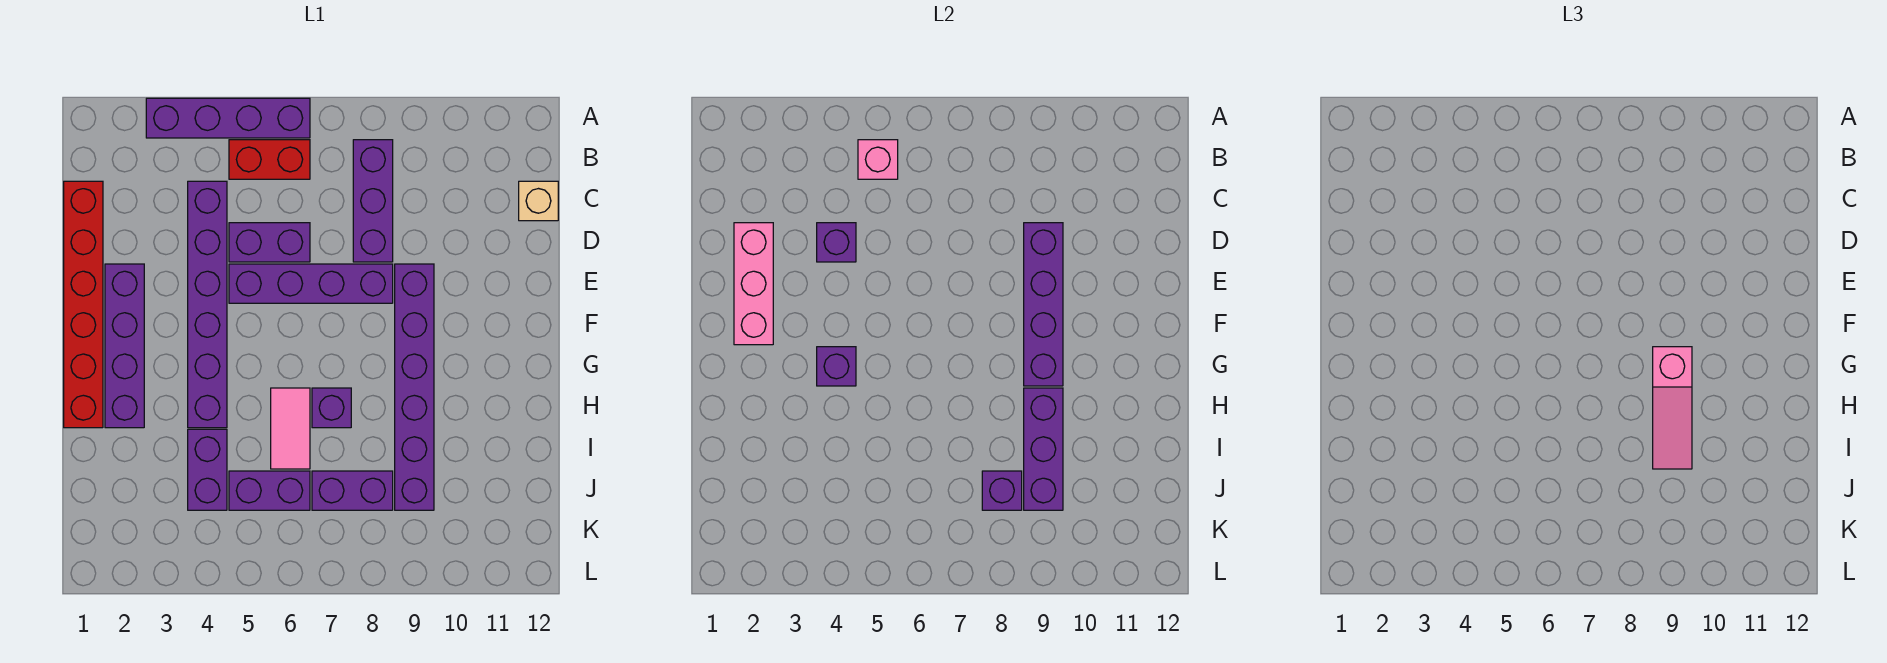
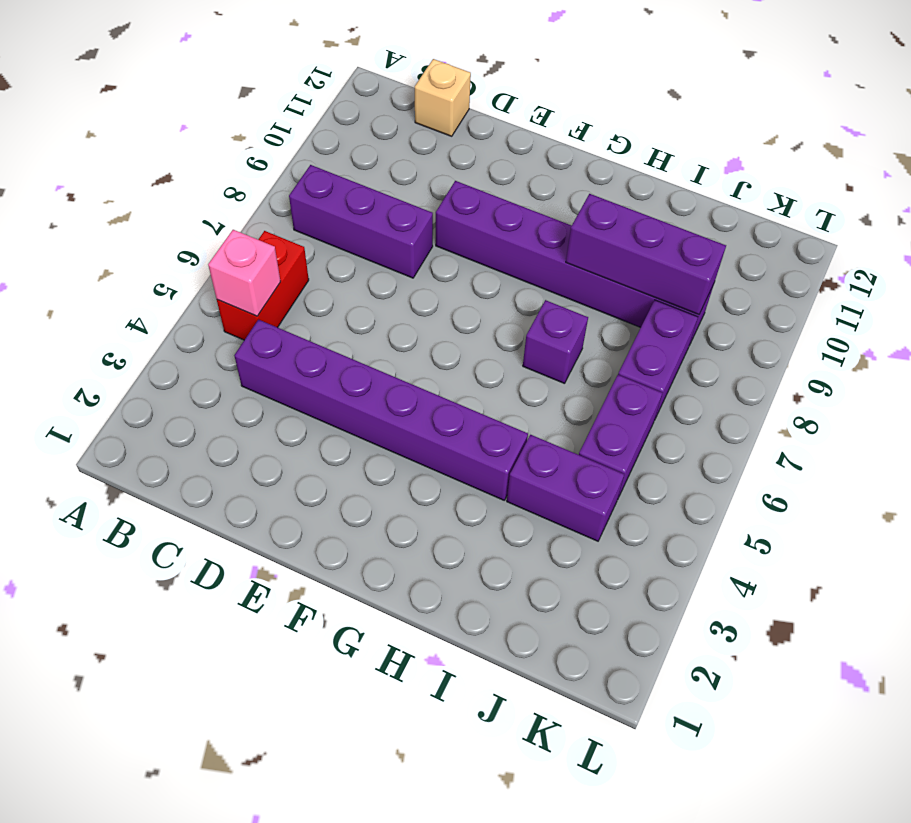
none -> purple 1x4 brick [146,98,310,138]
none -> red 1x6 brick [64,181,103,428]
none -> purple 1x2 brick [229,223,310,262]

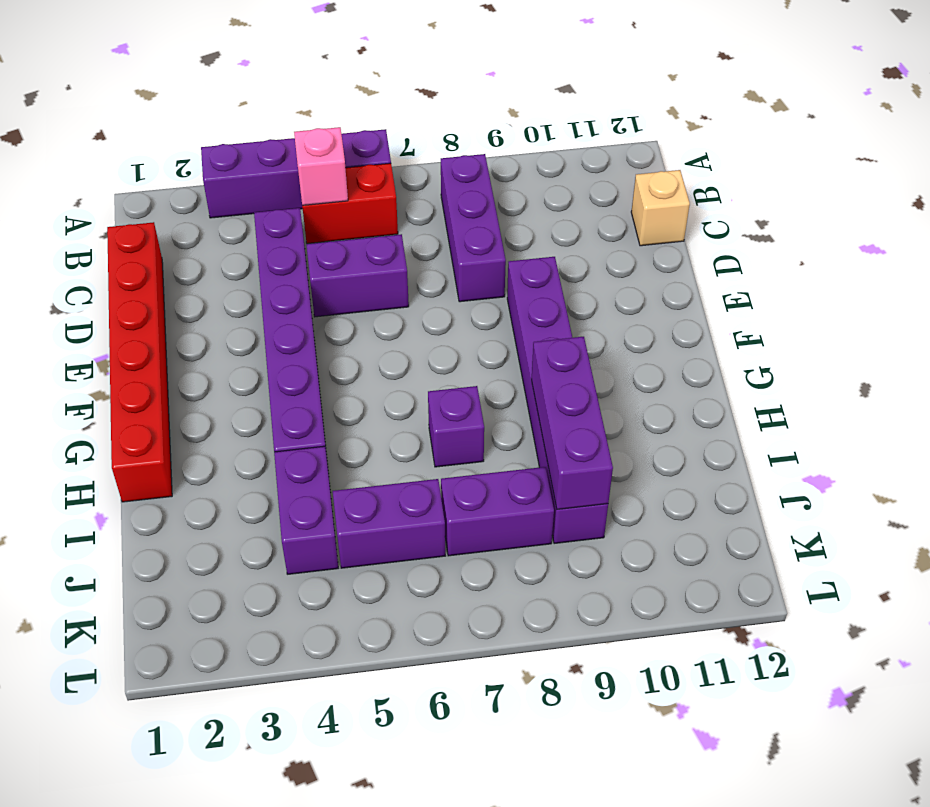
none -> purple 1x4 brick [105,264,144,428]
none -> purple 1x4 brick [229,264,393,303]
none -> pink 1x2 tile [271,388,310,469]

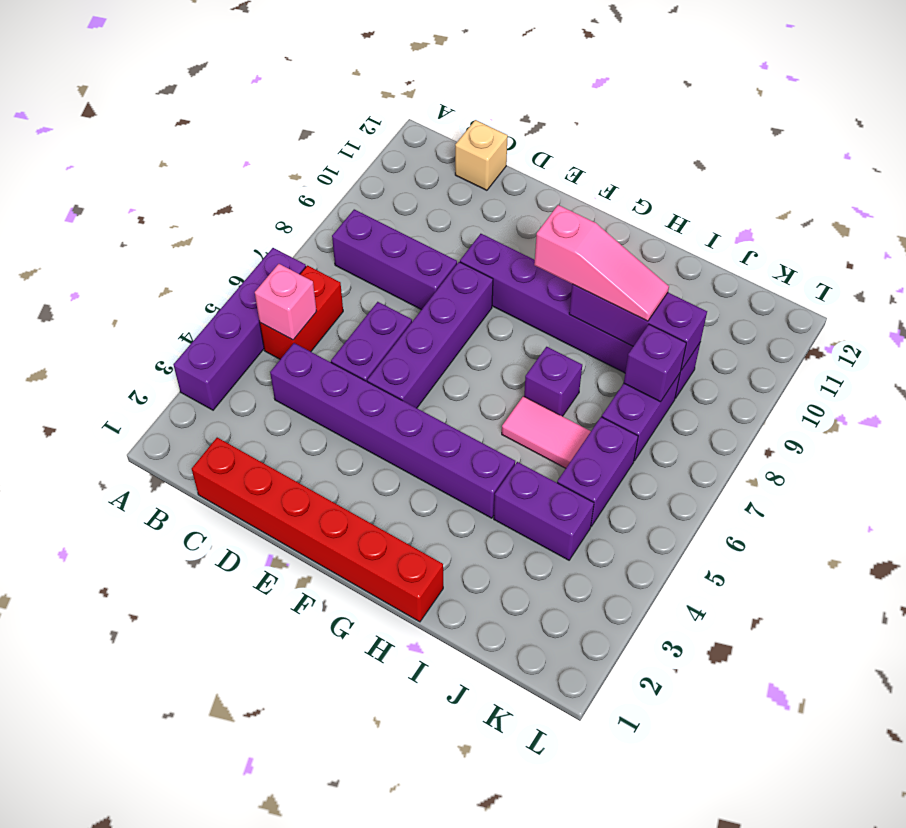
none -> purple 1x4 brick [105,264,144,428]
none -> pink 1x3 brick [734,223,773,345]
none -> purple 1x1 brick [817,223,856,262]

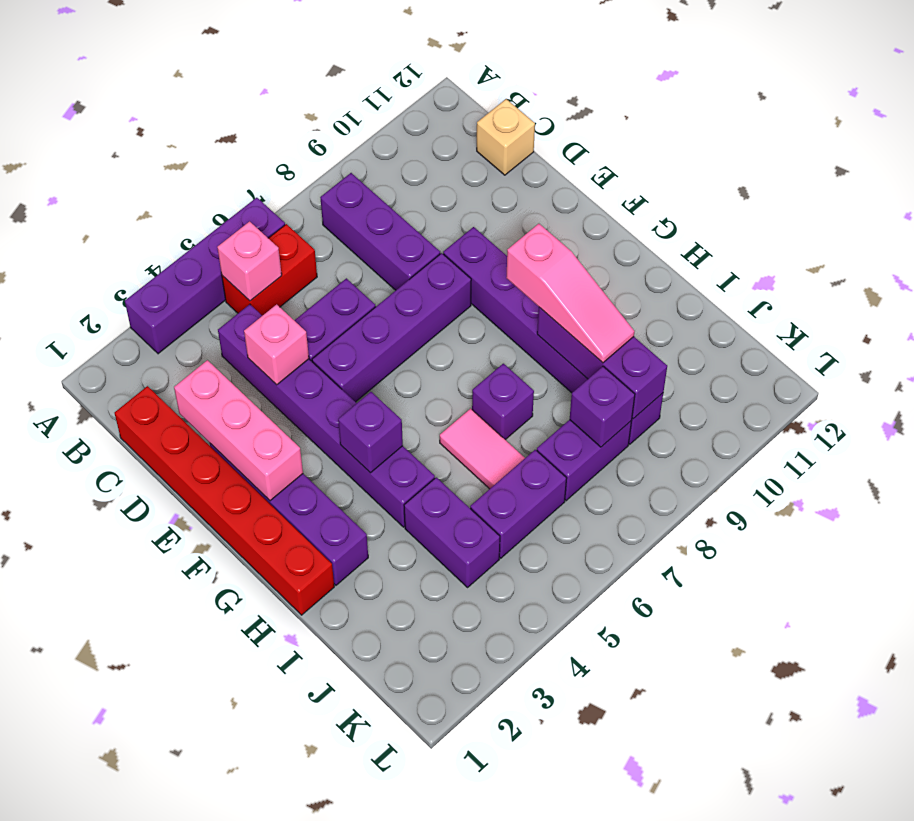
pink 1x1 brick [244,304,309,385] -> purple 1x1 brick [817,223,856,262]
none -> purple 1x4 brick [1024,223,1063,386]

